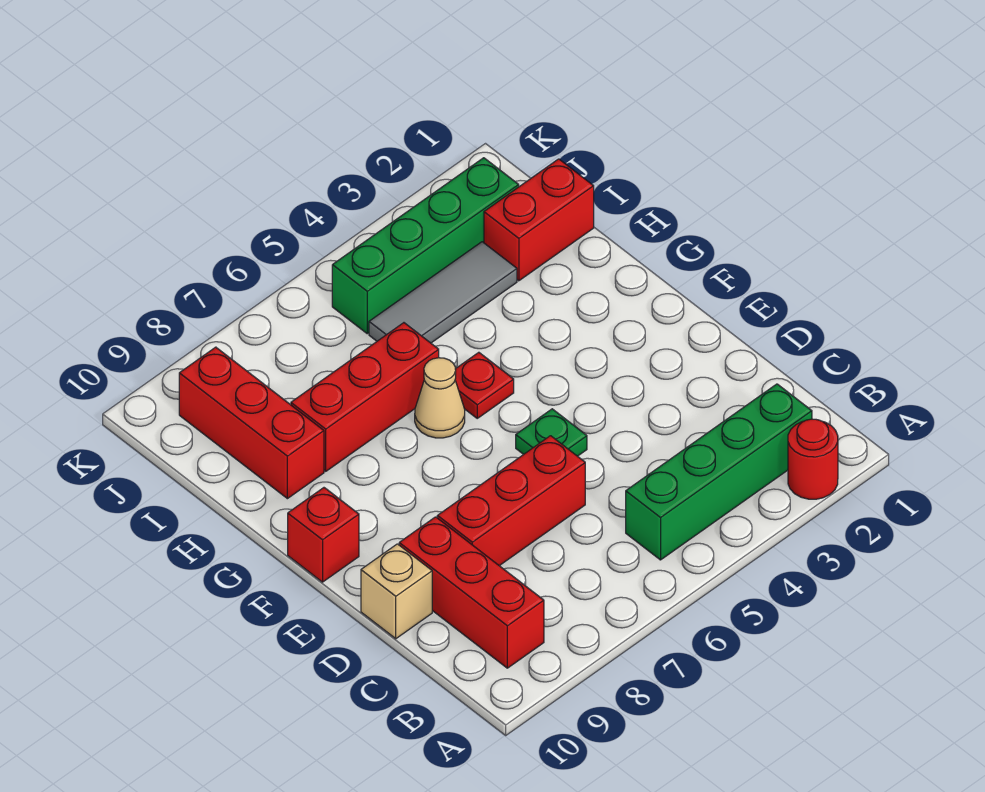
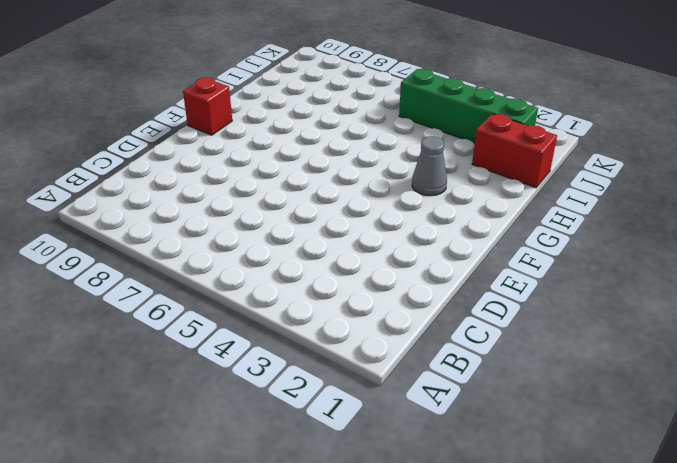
grey 1x1 cone [412,136,447,196] -> none
none -> red 1x1 round brick [788,419,838,499]
none -> green 1x4 brick [626,384,812,560]
none -> red 1x3 brick [399,517,544,668]

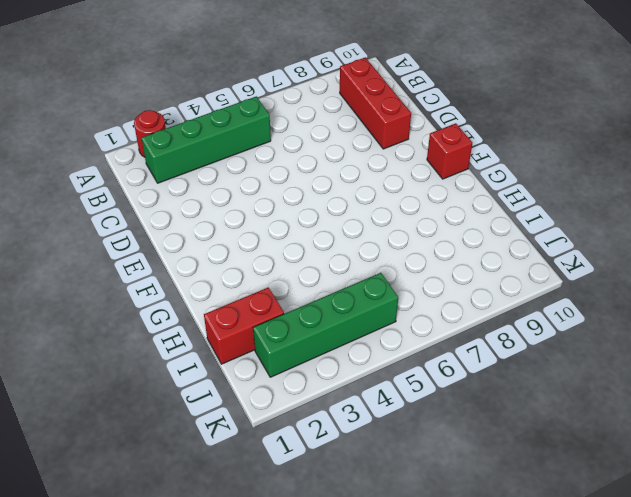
none -> red 1x3 brick [437,436,585,566]
none -> tan 1x1 brick [361,544,432,639]
none -> green 1x1 plate [516,409,587,456]

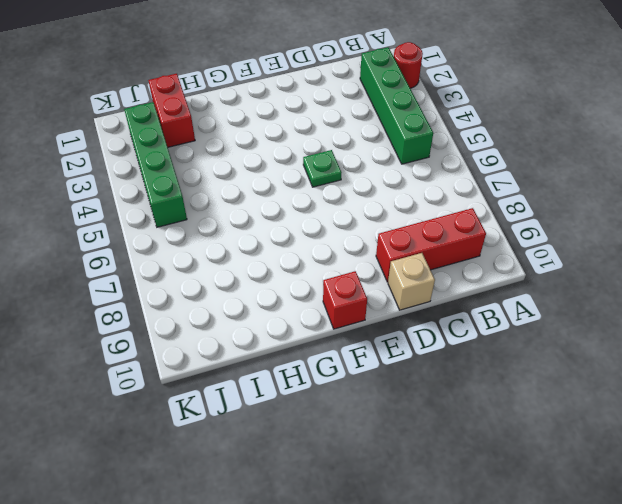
none -> red 1x3 brick [437,436,585,566]
none -> red 1x1 plate [455,352,514,418]
none -> tan 1x1 cone [415,358,465,438]

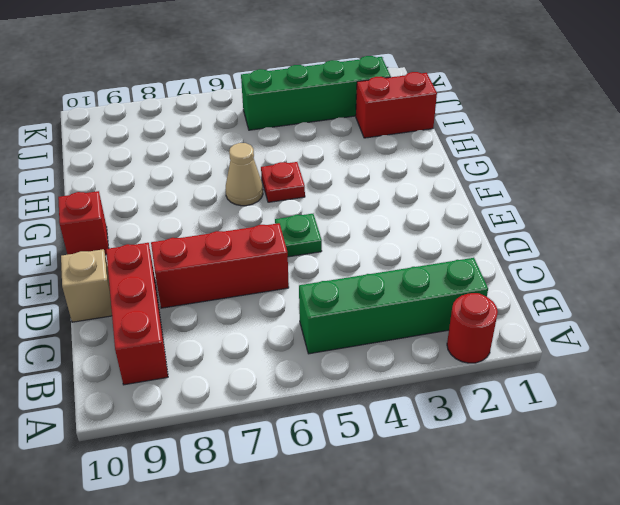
none -> red 1x3 brick [291,323,439,471]
none -> red 1x3 brick [179,347,324,499]
none -> grey 1x3 tile [369,242,517,343]

